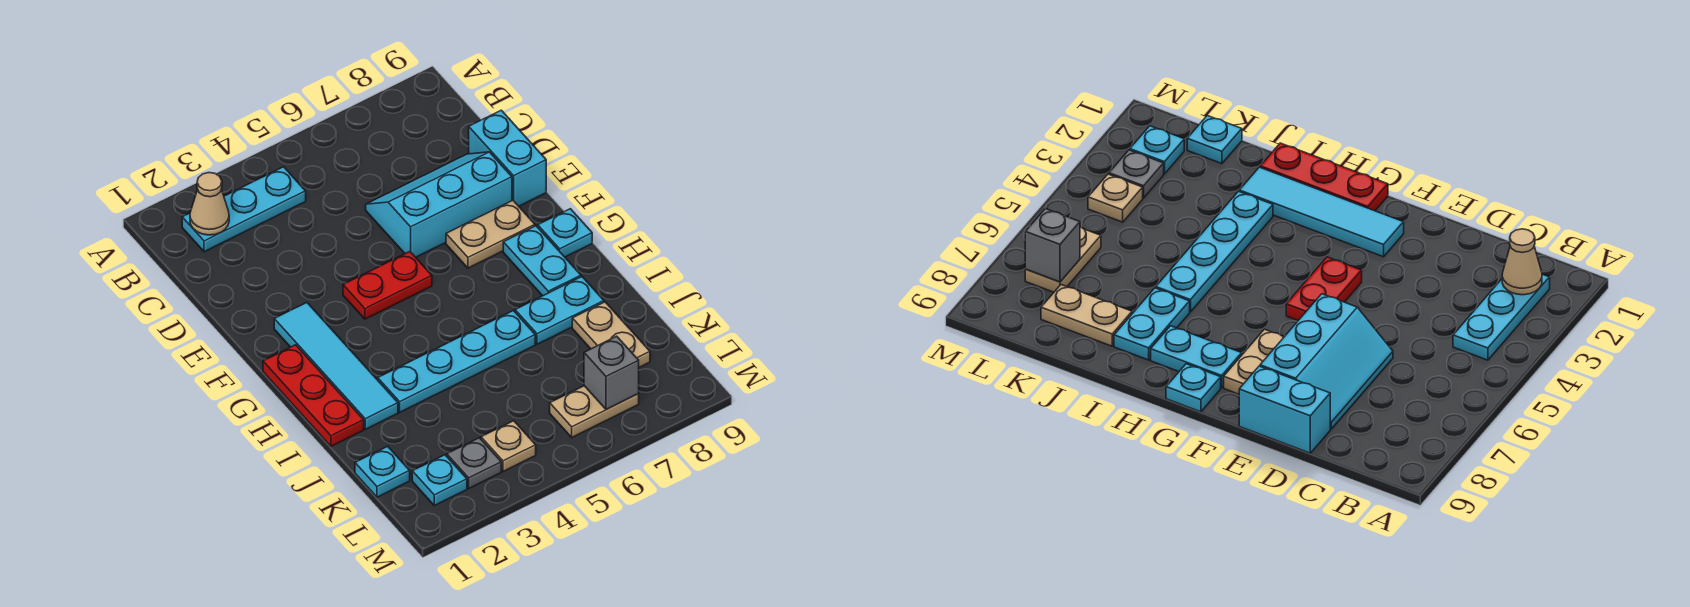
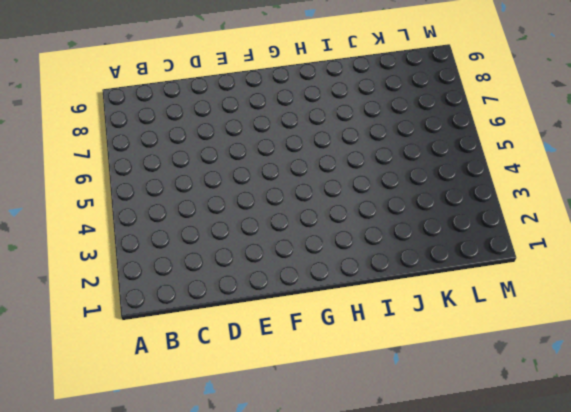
none -> cyan 1x3 plate [182,167,306,252]
none -> cyan 2x3 slope [366,152,512,257]
none -> cyan 1x2 brick [469,110,546,206]

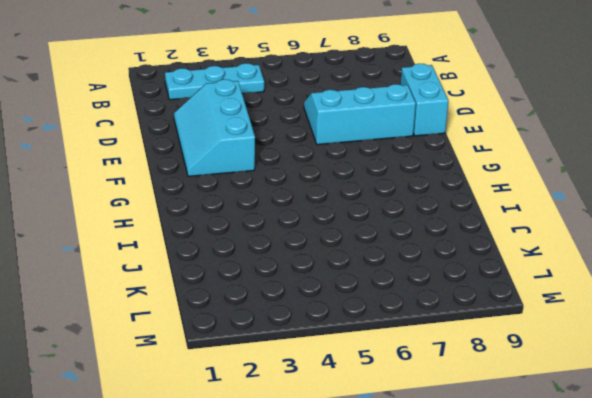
cyan 2x3 slope [174,79,255,176] -> cyan 1x4 tile [274,303,398,429]
none -> red 1x2 plate [343,252,432,319]
none -> tan 1x2 plate [446,200,535,268]
none -> red 1x3 plate [263,345,364,446]

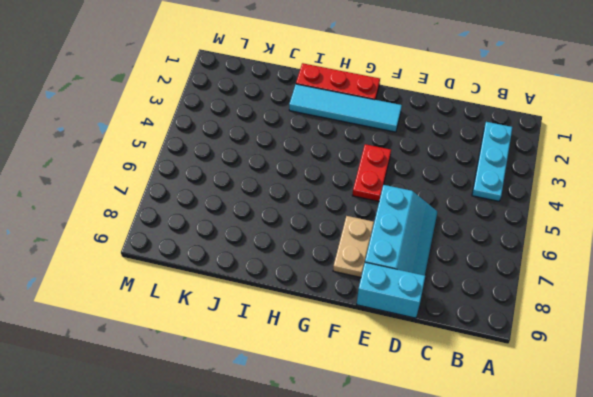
none -> cyan 1x2 plate [503,226,581,296]
none -> cyan 1x1 plate [538,209,592,257]
none -> cyan 1x4 plate [378,311,535,412]

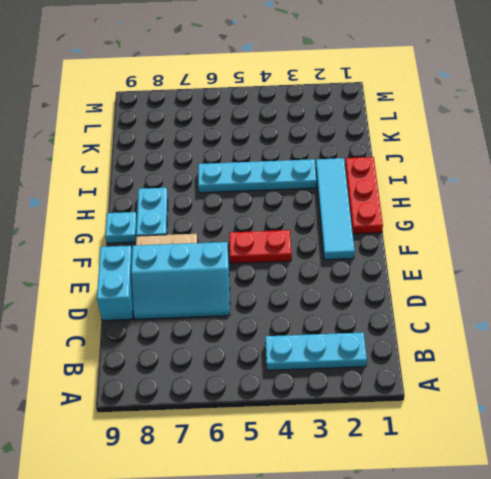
none -> cyan 1x2 plate [515,277,604,344]
none -> tan 1x2 plate [572,302,650,367]
none -> cyan 1x1 plate [355,446,410,497]

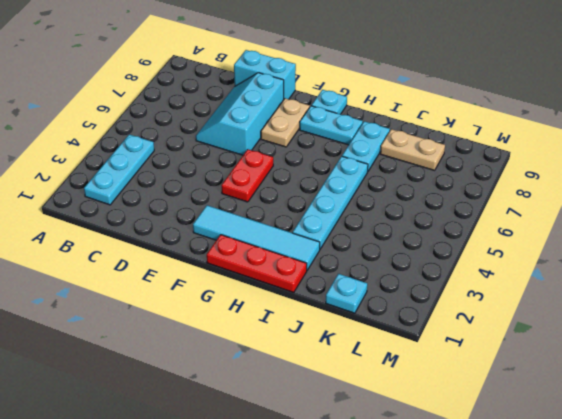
none -> cyan 1x1 plate [412,455,467,506]
none -> grey 1x1 plate [447,438,501,488]
none -> tan 1x1 plate [481,421,536,472]

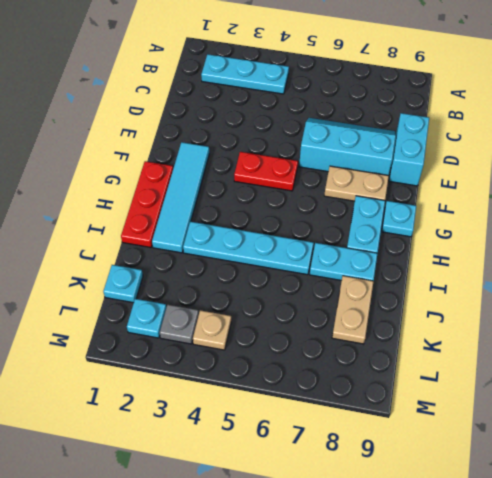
none -> tan 1x2 plate [550,386,639,437]
none -> tan 1x1 cone [190,173,229,235]
none -> grey 1x1 brick [584,336,639,410]

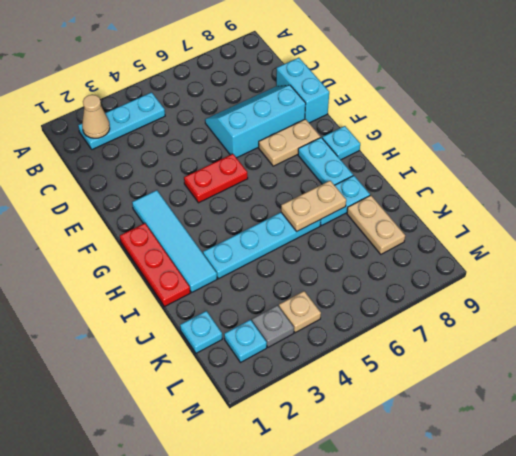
tan 1x2 plate [281,181,346,231] -> tan 1x2 plate moved to [550,386,639,437]
none -> grey 1x1 brick [584,336,639,410]

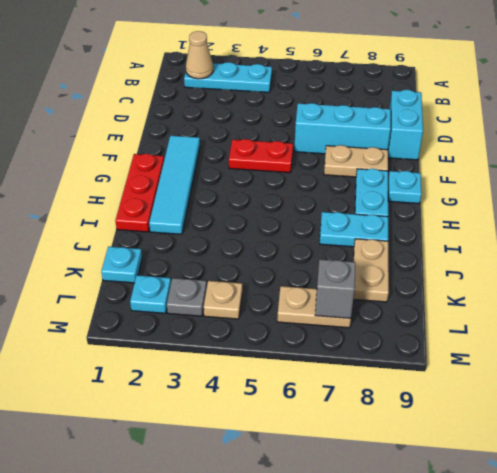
none -> cyan 1x4 plate [378,311,535,412]

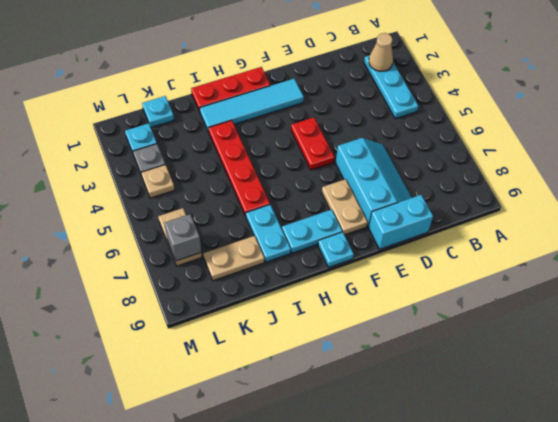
red 1x4 plate [209,120,270,216] -> cyan 1x4 plate [378,311,535,412]

